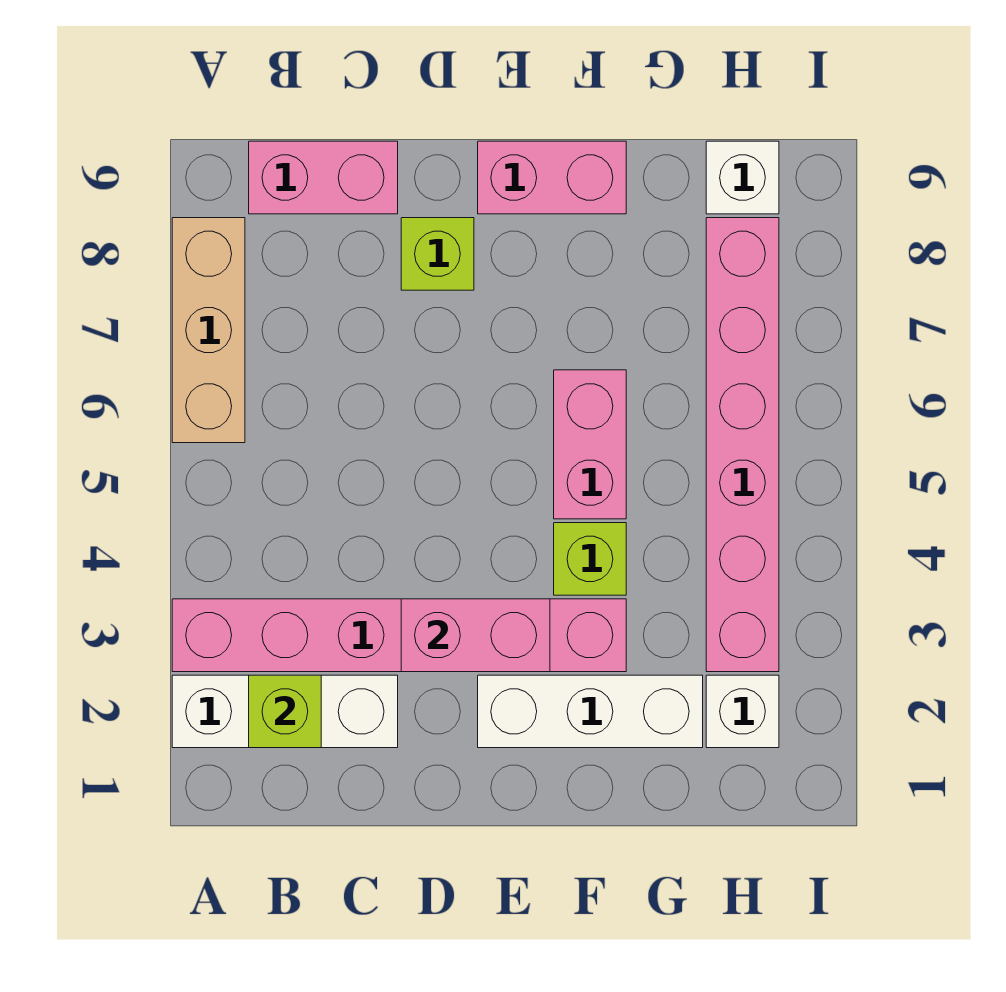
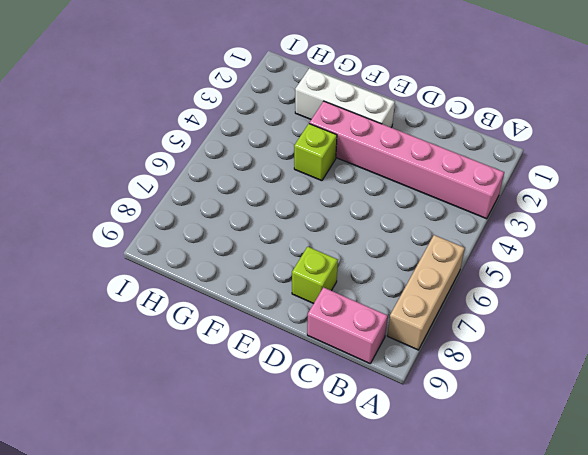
none -> white 1x3 brick [172,675,398,748]
none -> pink 1x2 brick [478,141,626,214]
none -> pink 1x2 brick [554,370,626,519]

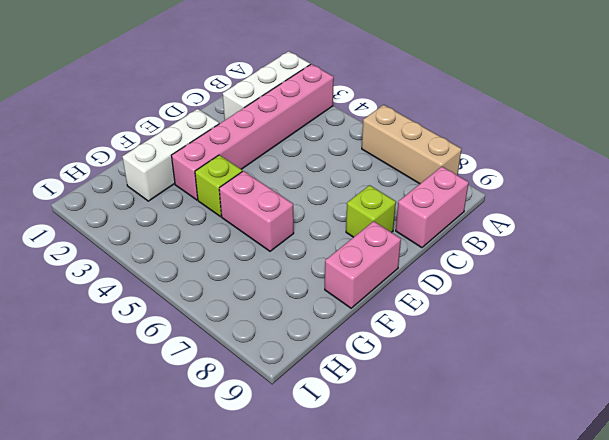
none -> white 1x1 brick [706,675,779,748]
none -> pink 1x6 brick [706,218,779,672]
none -> white 1x1 brick [706,141,779,214]

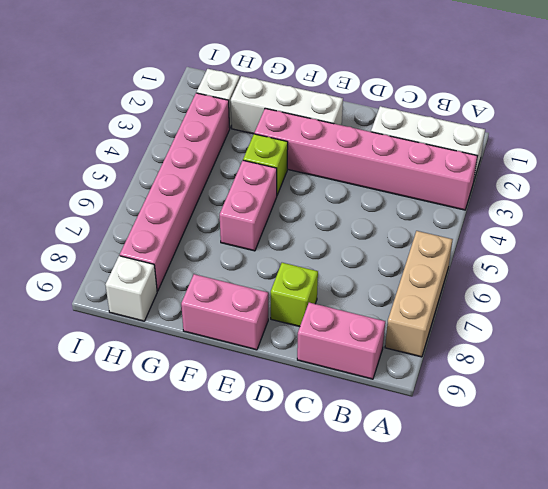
none -> lime 1x1 brick [249,675,321,748]
none -> pink 1x2 brick [401,599,550,672]

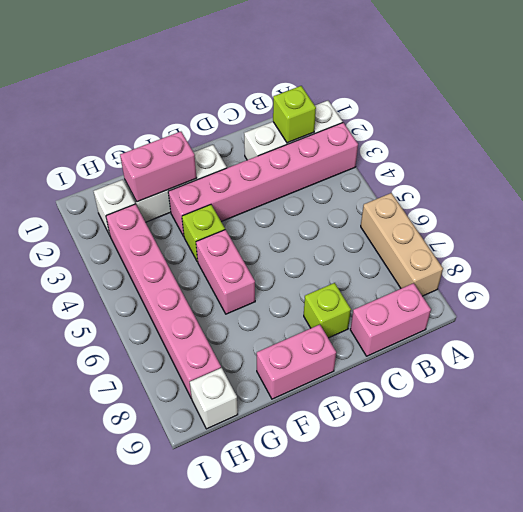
pink 1x2 brick [120,132,197,202] -> pink 1x2 brick moved to [401,599,550,672]

